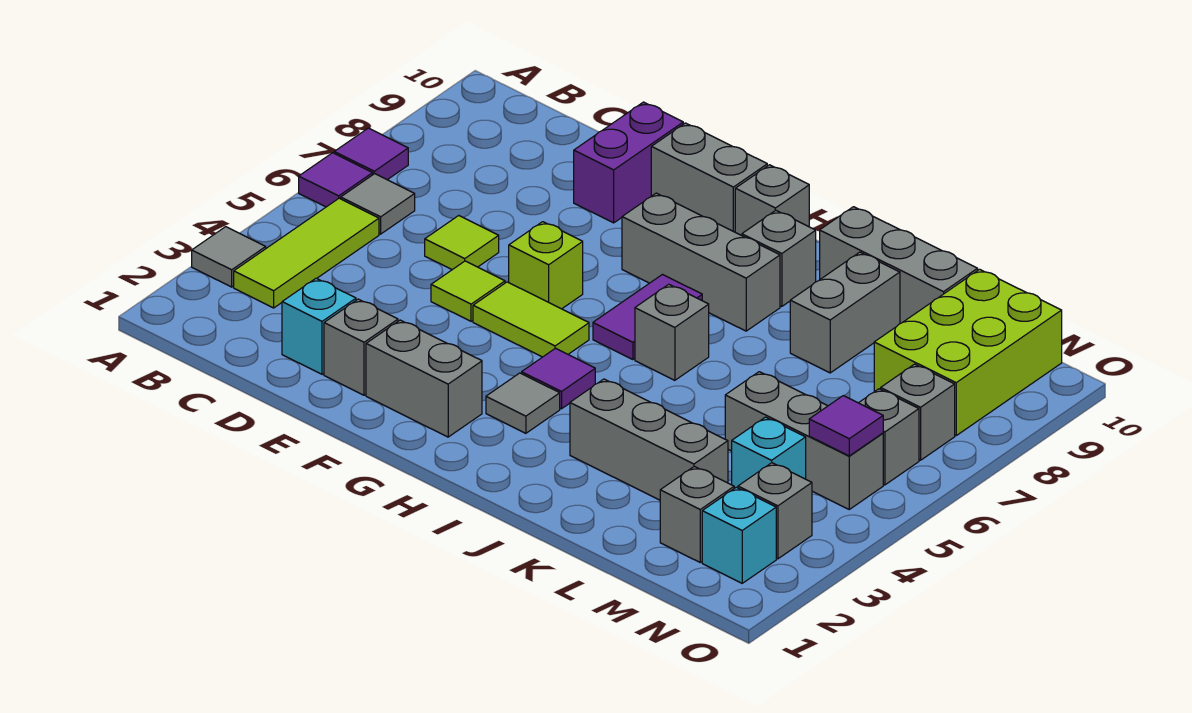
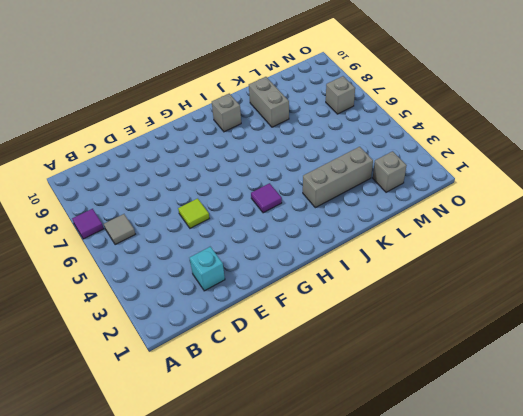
none -> grey 1x1 tile [192,227,266,287]
none -> purple 1x1 tile [299,153,373,207]
none -> lime 1x3 tile [234,198,379,308]
none -> lime 1x1 tile [425,216,499,270]

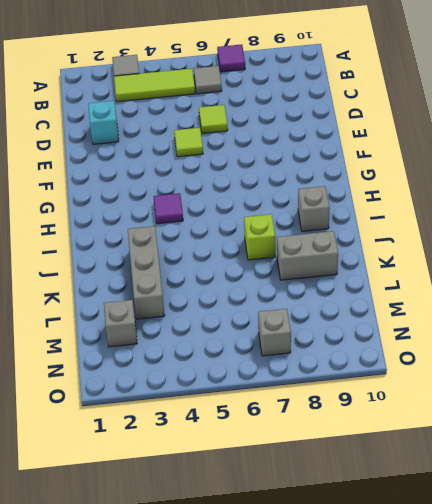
lime 1x1 brick [244,214,275,260] -> lime 1x1 brick moved to [509,222,583,309]
none -> purple 1x1 tile [299,153,373,207]
none -> grey 1x1 brick [324,299,398,395]
none -> purple 1x2 brick [574,102,683,223]
none -> grey 1x2 brick [366,320,482,437]

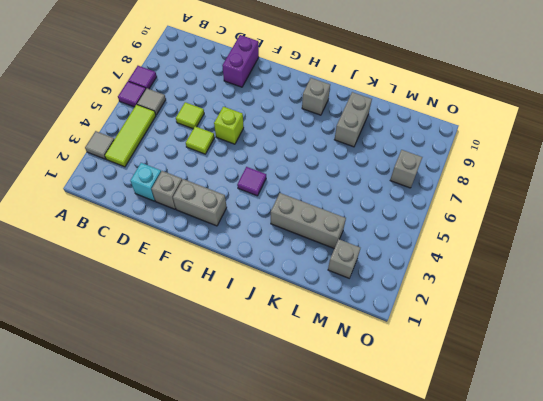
none -> lime 1x2 tile [473,282,589,357]
none -> grey 1x2 brick [651,123,767,232]
none -> grey 1x3 brick [622,193,780,331]
none -> grey 1x1 tile [486,373,560,433]

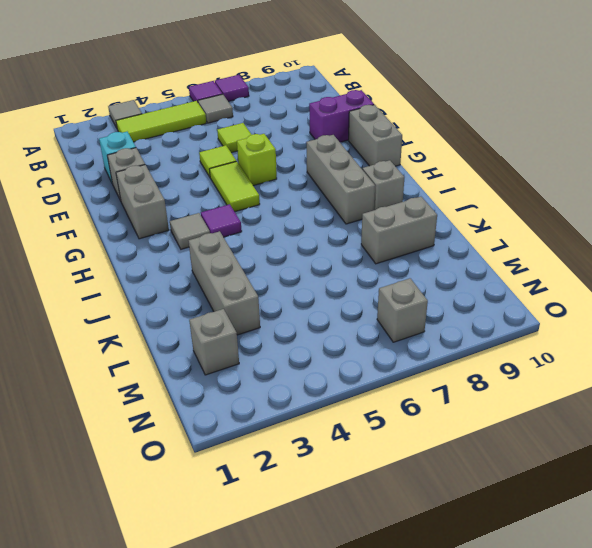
none -> purple 1x2 tile [593,275,702,360]
none -> grey 1x1 brick [735,165,809,236]
none -> grey 1x1 brick [635,284,709,380]
none -> grey 1x3 brick [820,207,978,323]

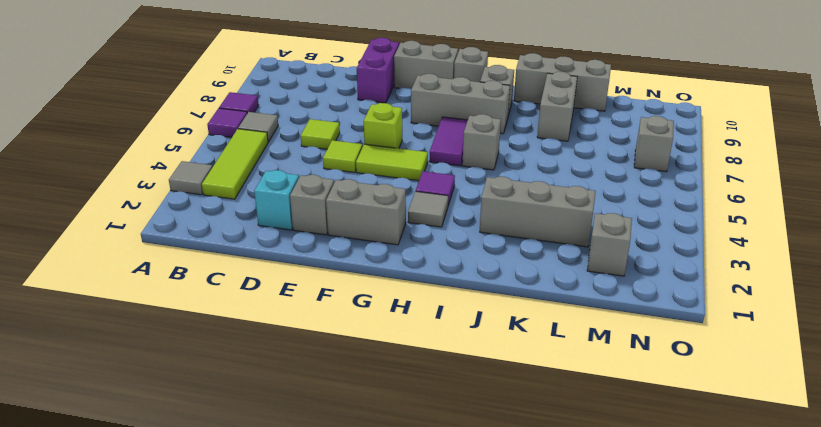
none -> grey 1x3 brick [725,372,883,509]
none -> cyan 1x1 brick [732,417,806,488]
none -> lime 2x3 brick [874,269,1062,435]
none -> cyan 1x1 brick [702,487,776,583]

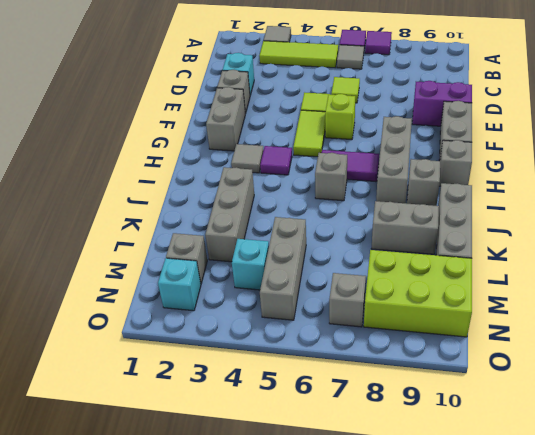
none -> grey 1x1 brick [738,463,812,559]
none -> grey 1x1 brick [859,389,919,485]
none -> purple 1x1 tile [809,396,883,456]

